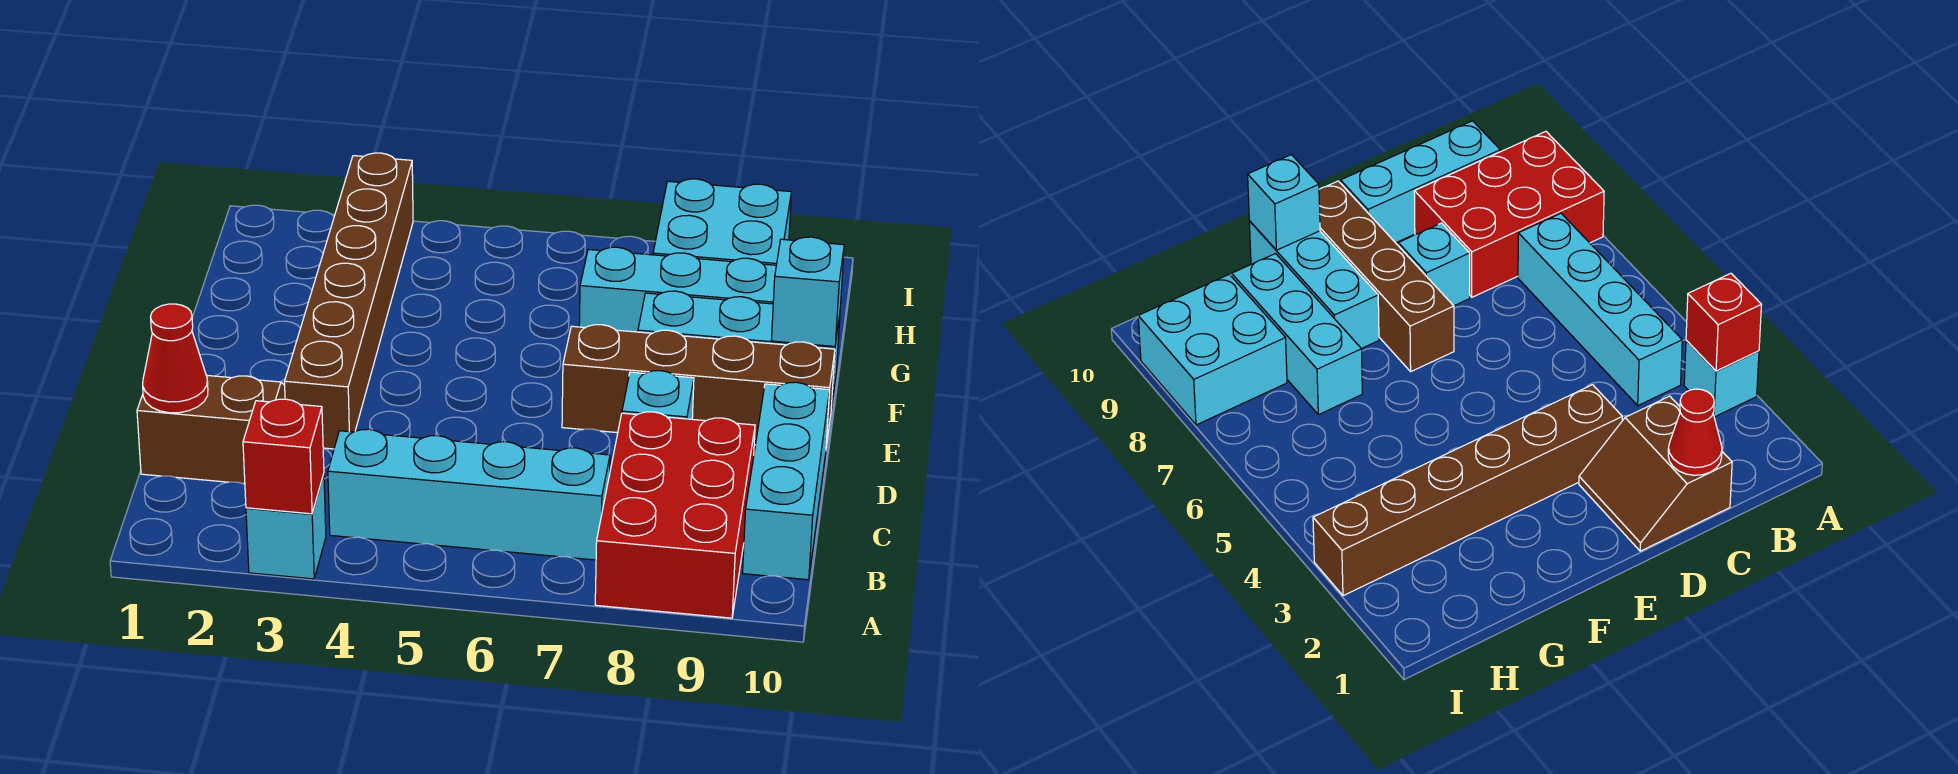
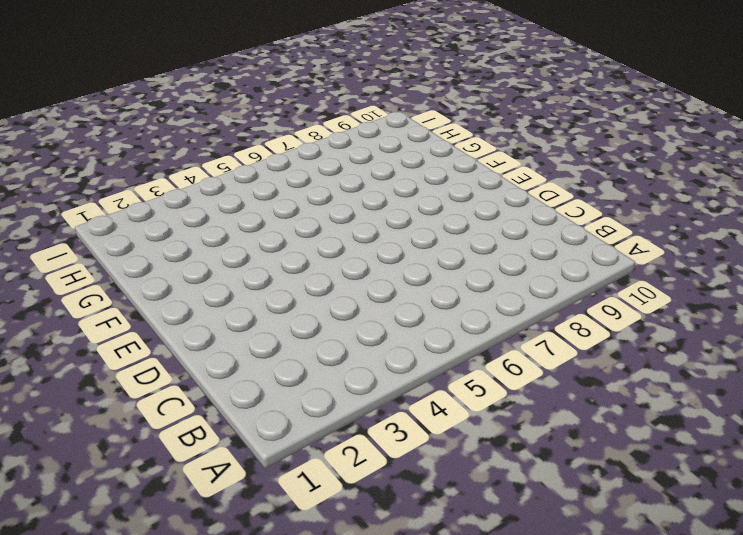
none -> cyan 1x1 brick [246,474,326,579]
none -> red 2x3 brick [595,412,755,618]
none -> cyan 1x4 brick [328,429,610,560]

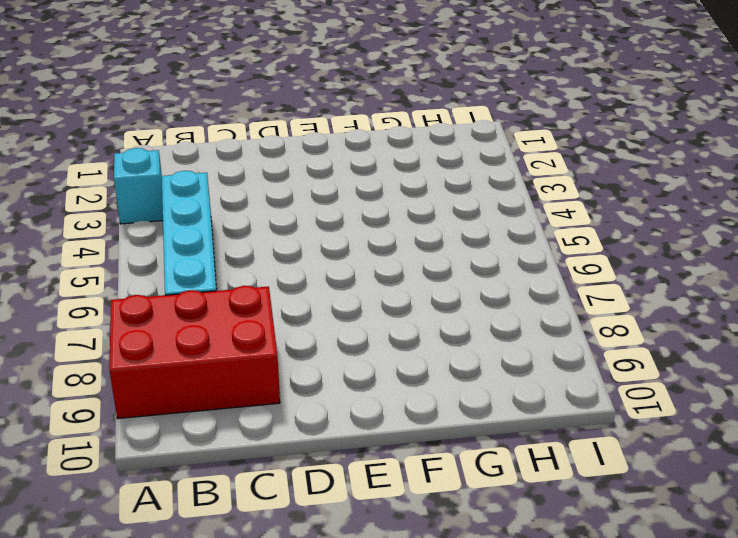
none -> cyan 1x3 brick [743,382,829,580]
none -> brown 2x2 slope [137,375,285,484]
none -> brown 1x6 brick [285,153,413,449]

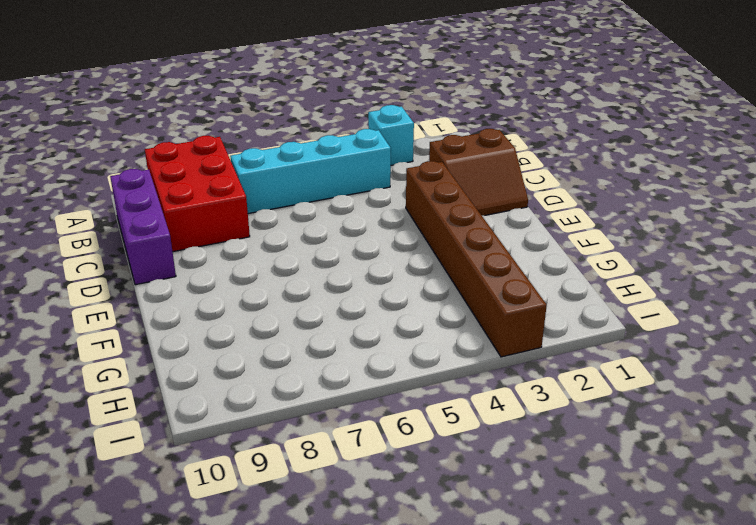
purple 1x3 brick [110,169,176,285] -> cyan 1x3 brick [743,382,829,580]
none -> cyan 1x1 brick [622,371,694,419]
none -> brown 1x4 brick [562,325,835,447]
none -> cyan 1x3 brick [638,291,840,409]

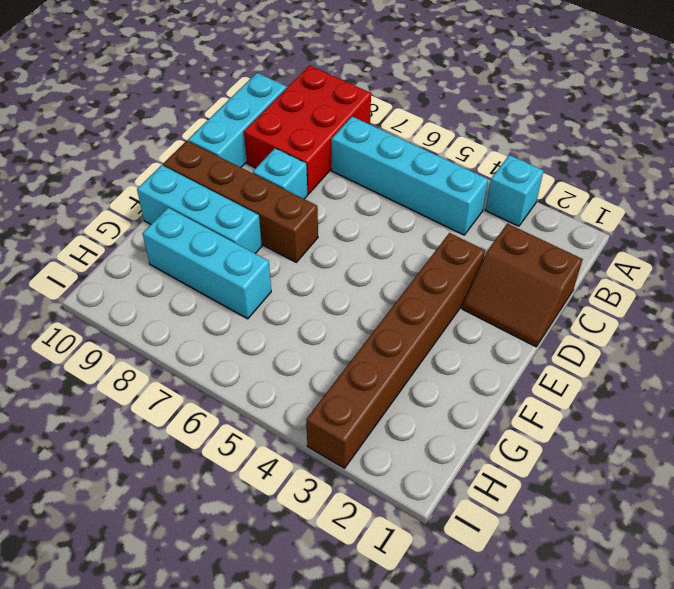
none -> cyan 2x2 brick [653,179,791,265]
none -> red 1x1 brick [243,399,324,514]
none -> red 1x1 cone [143,304,208,413]

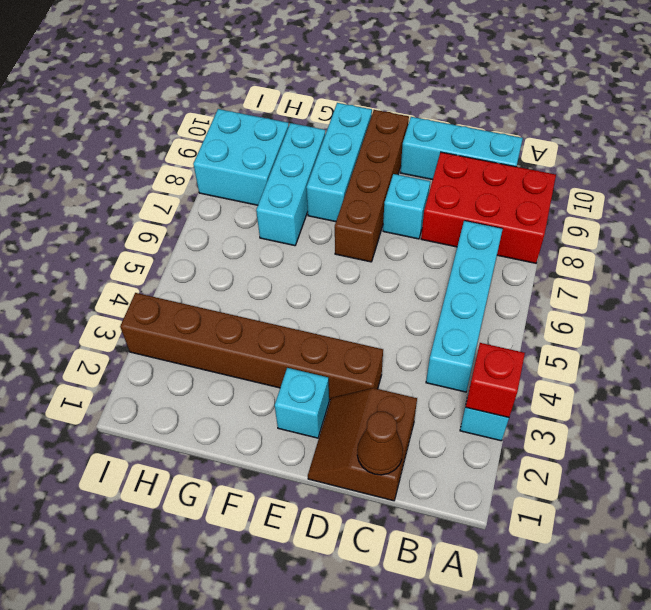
brown 1x1 cone [357,412,403,475] -> red 1x1 cone [143,304,208,413]
cyan 1x1 brick [275,368,329,438] -> cyan 1x1 brick moved to [771,237,844,346]

